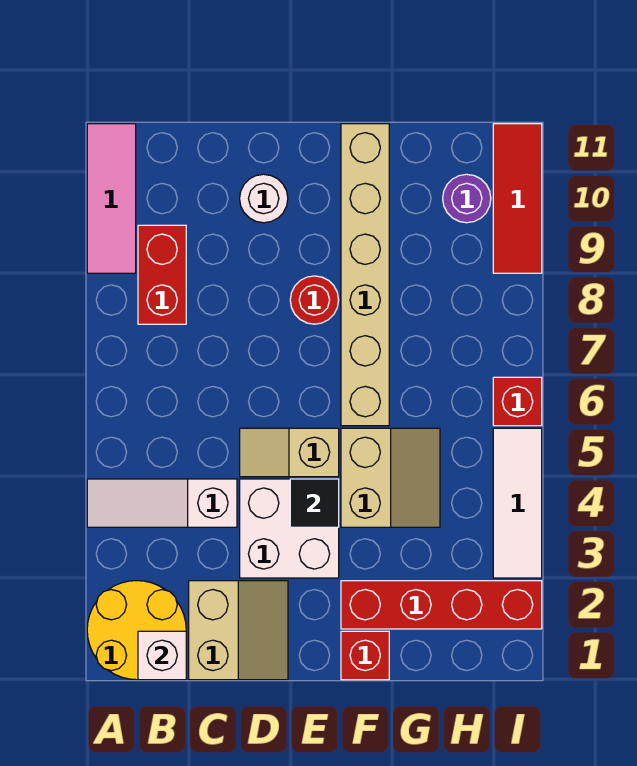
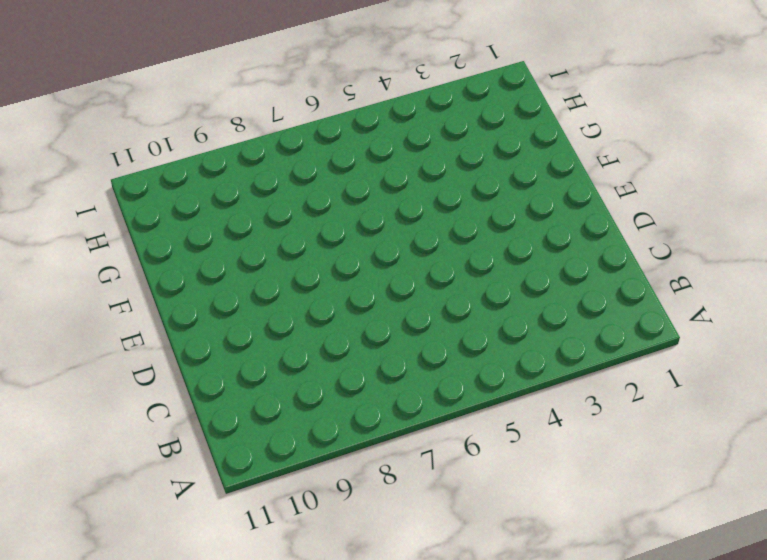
none -> yellow 2x2 round brick [87,581,186,680]
none -> white 1x3 slope [87,479,237,527]
none -> pink 1x3 tile [87,124,136,273]

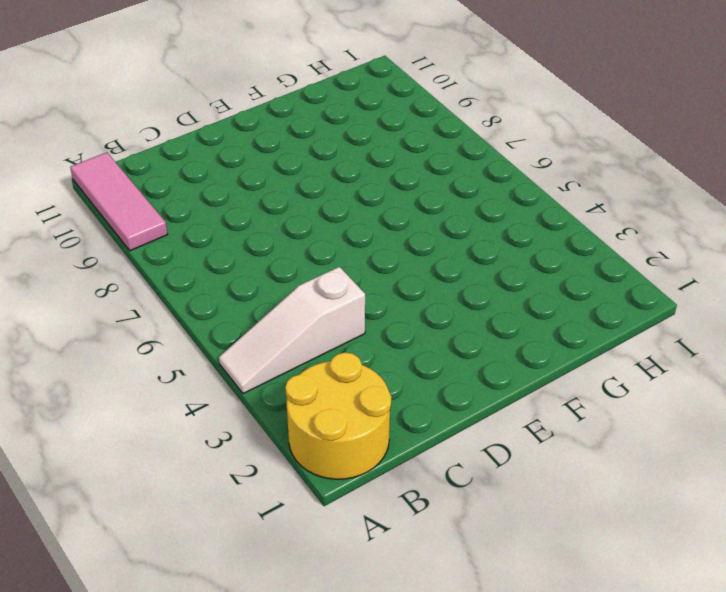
none -> red 1x2 brick [138,225,186,324]
none -> tan 2x2 slope [189,581,288,680]
none -> white 2x2 brick [240,479,339,578]

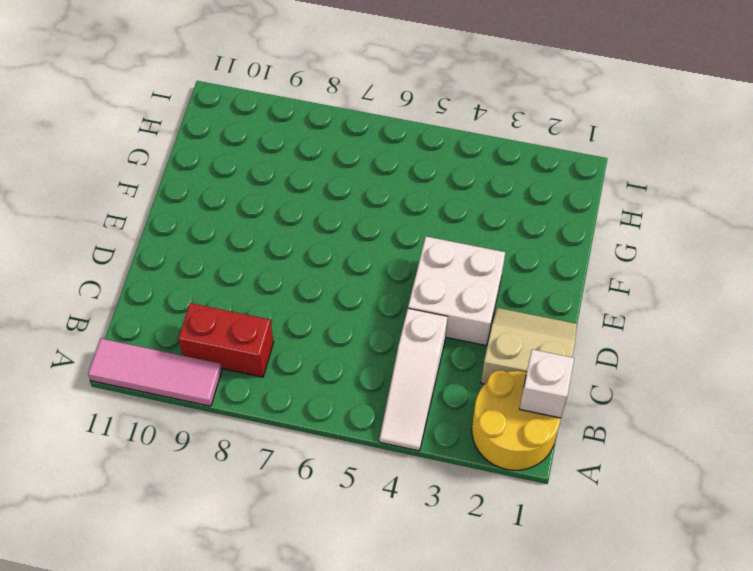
none -> tan 1x2 slope [240,428,339,477]
none -> white 1x1 round brick [240,174,288,223]
none -> red 1x1 round brick [290,276,339,324]

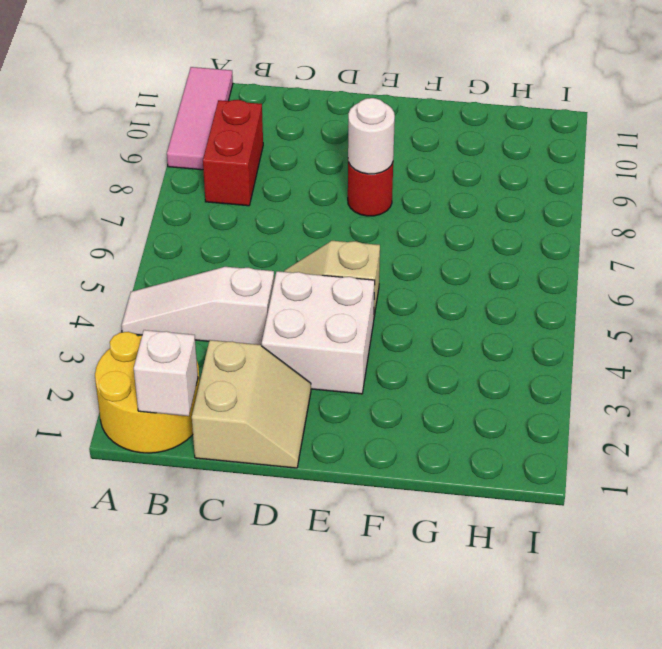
white 1x1 round brick [348,98,395,174] -> white 1x1 round brick moved to [240,174,288,223]
none -> red 1x1 brick [341,631,389,680]
none -> red 1x4 brick [341,581,542,629]
none -> tan 2x2 slope [341,428,440,527]

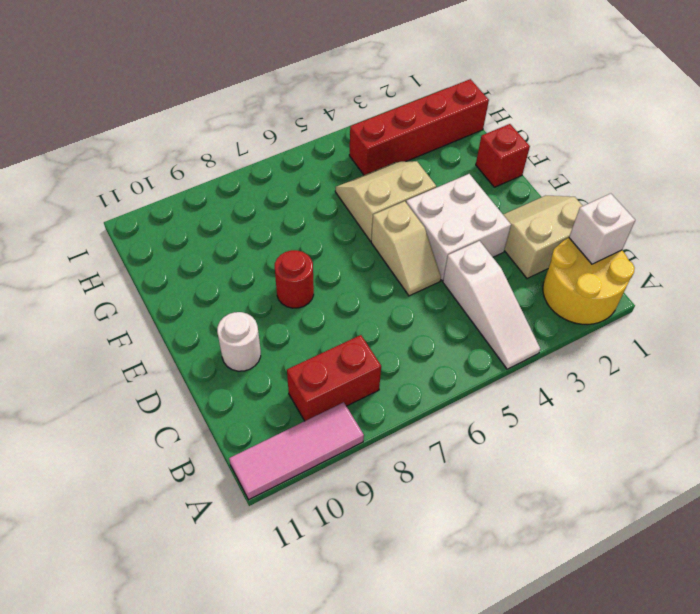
red 1x4 brick [349,79,489,175] -> red 1x4 brick turned to [341,581,542,629]
none -> tan 1x6 brick [341,124,389,426]
none -> purple 1x1 round brick [443,174,491,223]
none -> white 1x3 tile [493,428,542,578]

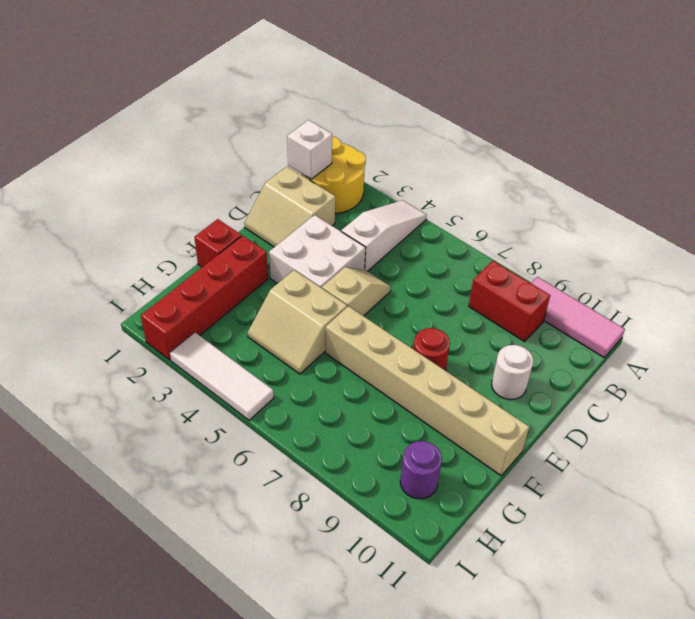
none -> red 1x1 brick [493,377,542,426]
none -> red 1x3 tile [493,124,542,273]
none -> black 1x1 tile [290,479,339,527]

